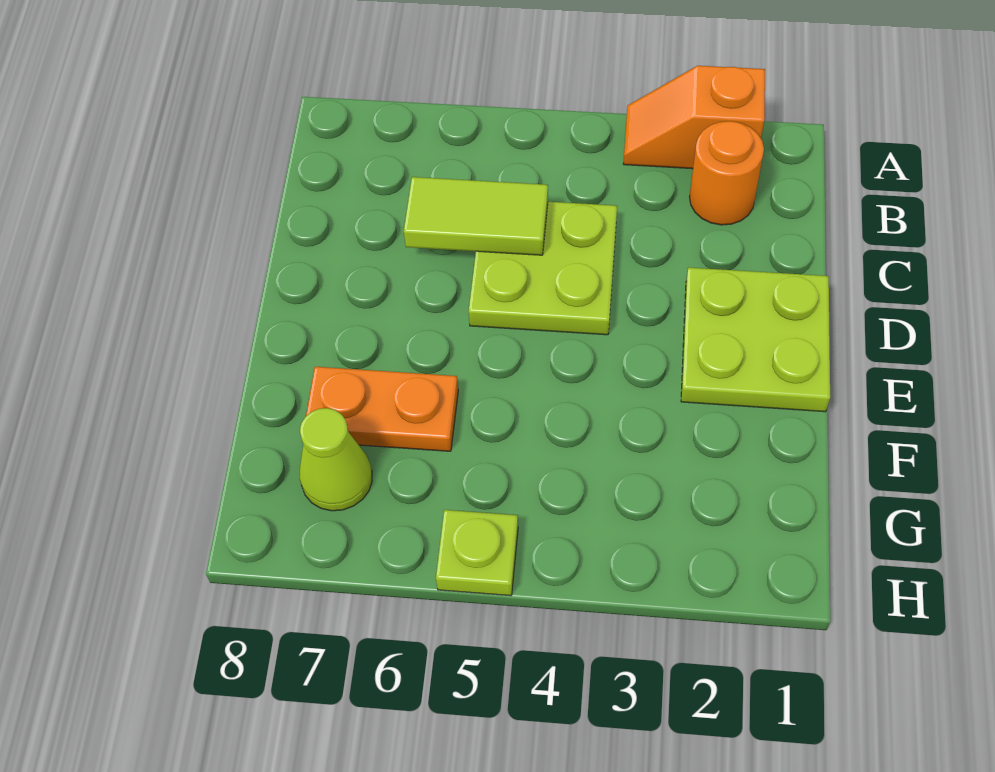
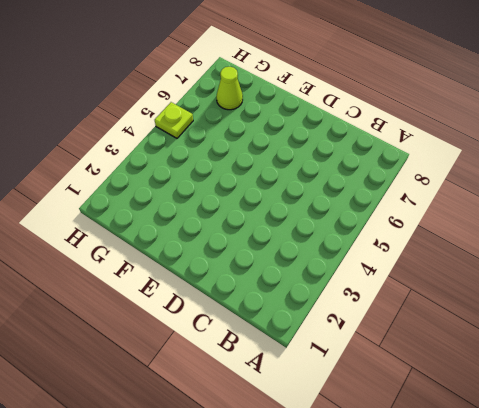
none -> orange 1x2 slope [623,66,765,169]
none -> orange 1x1 round brick [690,121,764,225]

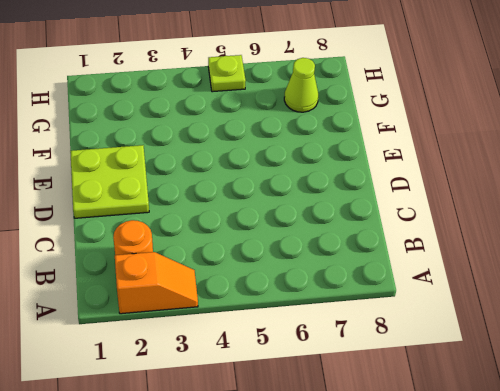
none -> lime 2x2 plate [469,202,617,335]
none -> orange 1x2 plate [306,367,458,451]

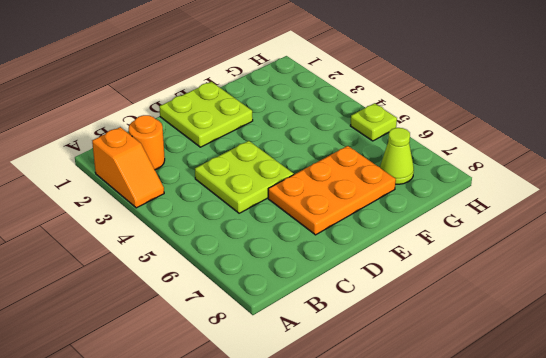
orange 2x3 plate [268,146,396,235] -> orange 1x2 plate [306,367,458,451]
none -> lime 1x2 tile [404,177,548,255]

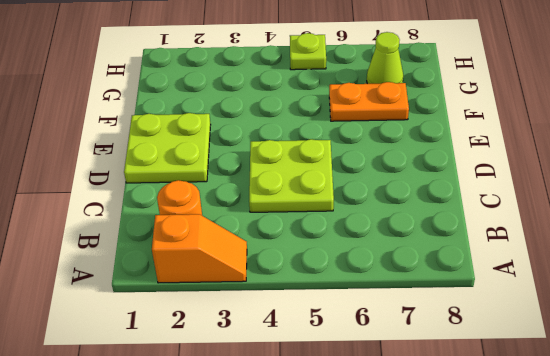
none -> lime 1x2 tile [404,177,548,255]

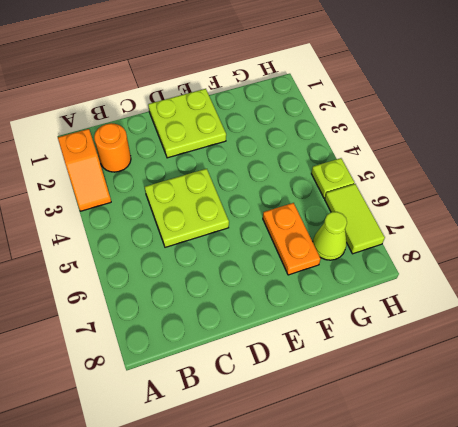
lime 1x2 tile [325,184,385,254] -> lime 1x2 tile moved to [404,177,548,255]

